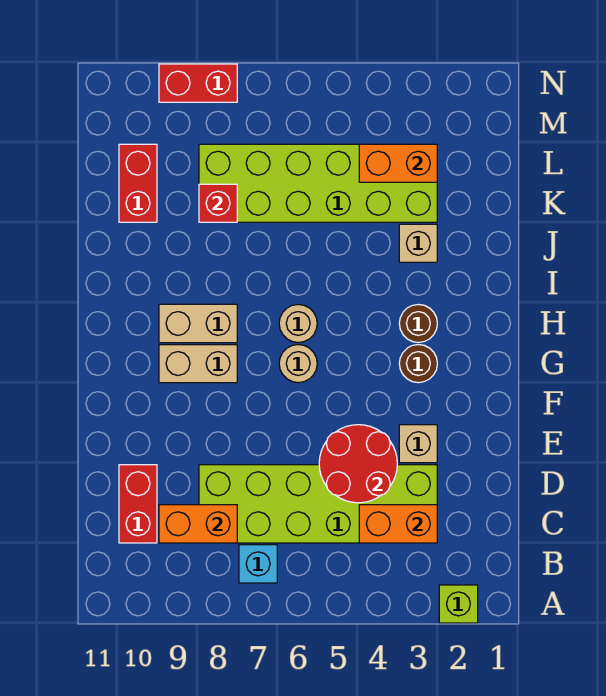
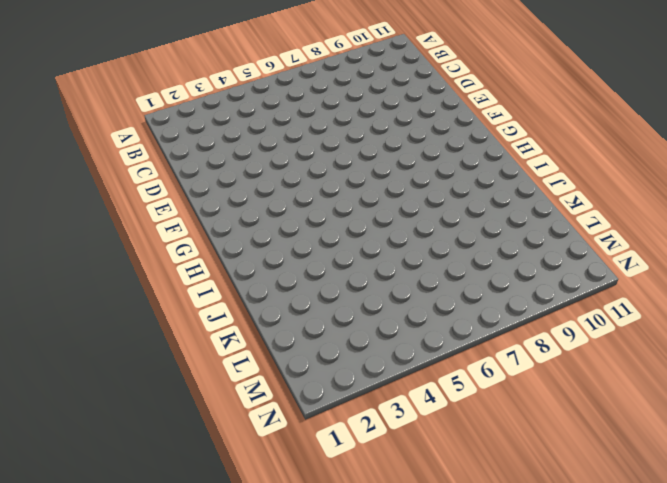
none -> lime 1x1 brick [439,585,478,623]
none -> cyan 1x1 brick [239,545,277,583]
none -> lime 2x6 brick [199,465,437,543]

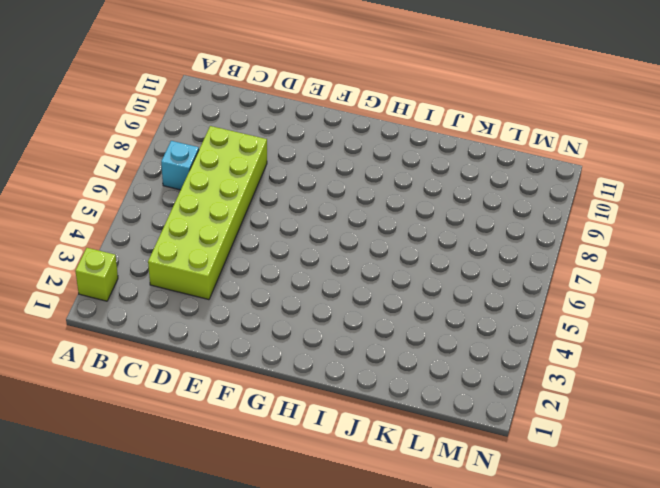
none -> red 1x2 brick [119,465,157,543]
none -> tan 1x1 brick [399,425,437,463]
none -> brown 1x1 round brick [399,345,437,383]

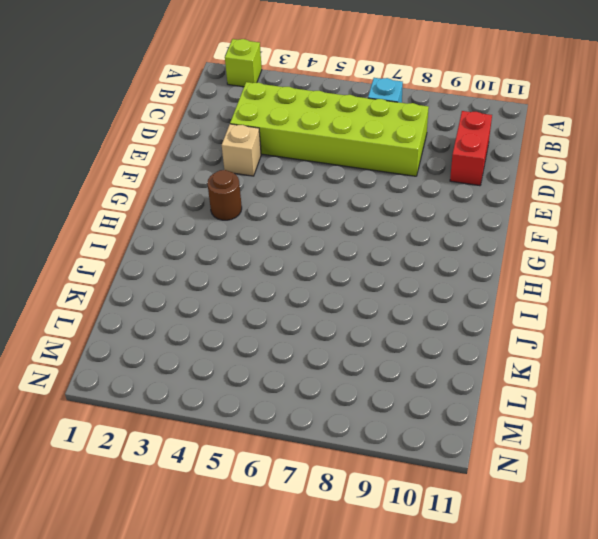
none -> tan 1x1 round brick [279,345,317,383]
none -> tan 1x2 brick [159,345,237,383]
none -> brown 1x1 round brick [399,304,437,343]

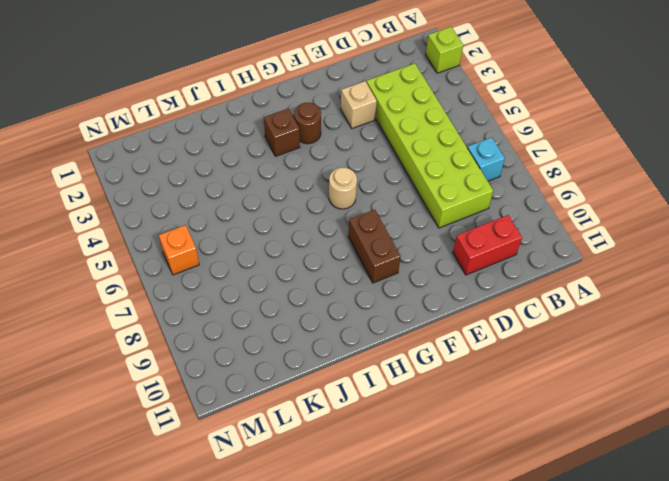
brown 1x2 brick [348,210,401,283] -> tan 1x2 brick [159,345,237,383]
brown 1x1 brick [264,108,300,156] -> brown 1x1 round brick [399,304,437,343]
orange 1x1 brick [159,225,199,275] -> none
none -> tan 1x1 round brick [279,304,317,343]
none -> tan 1x2 brick [159,304,237,343]
none -> tan 1x1 brick [399,224,437,262]

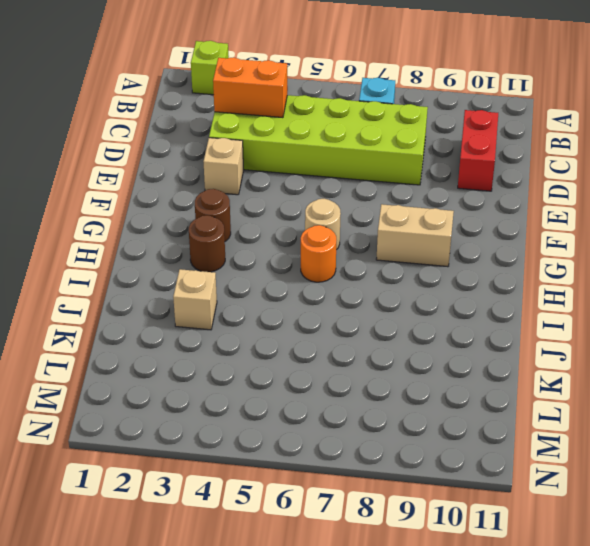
orange 1x1 round brick [301,225,336,282] -> tan 1x1 round brick [279,304,317,343]
none -> tan 1x2 brick [159,304,237,343]
none -> lime 2x6 brick [199,144,437,222]
none -> red 1x2 brick [119,144,157,222]

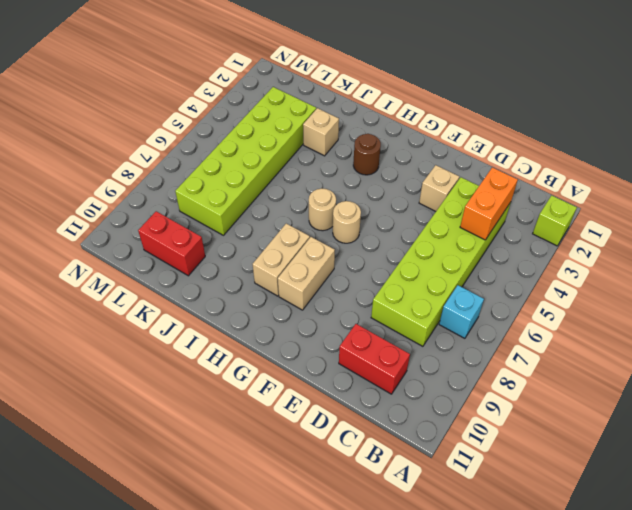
none -> brown 1x1 round brick [399,345,437,383]
none -> red 1x2 brick [159,64,237,102]
none -> orange 1x2 brick [159,505,237,543]

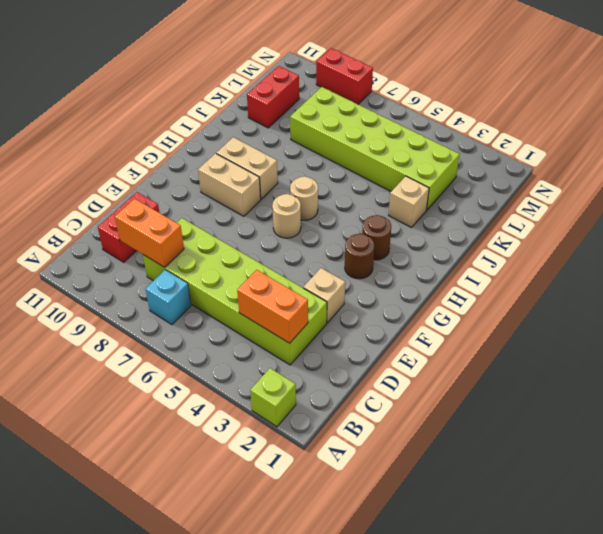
none -> red 2x2 round brick [319,425,397,503]
none -> red 1x1 brick [199,184,237,222]
none -> orange 1x2 brick [359,144,437,182]

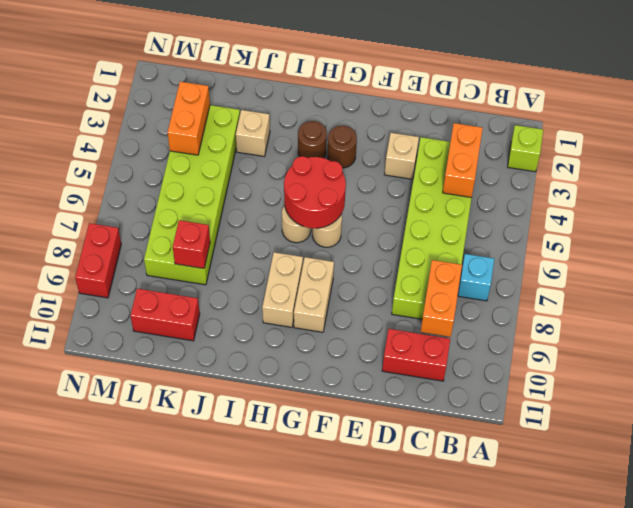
red 2x2 round brick [284,156,346,228] -> red 2x2 round brick moved to [319,425,397,503]

